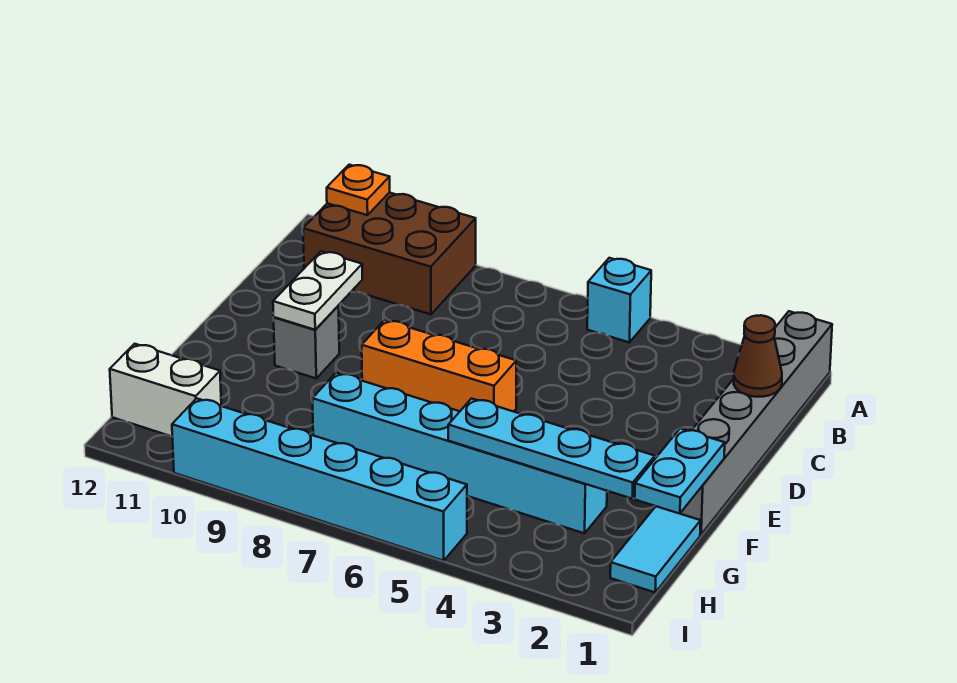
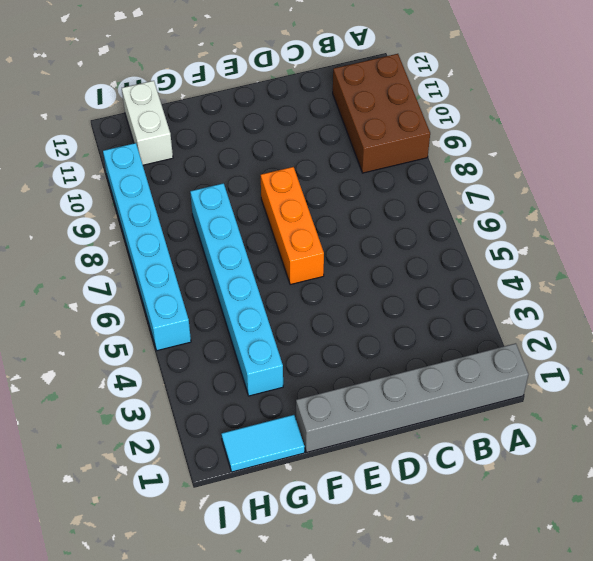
none -> cyan 1x1 brick [587,258,651,342]
none -> grey 1x1 brick [274,306,339,378]
none -> orange 1x1 plate [327,165,390,215]

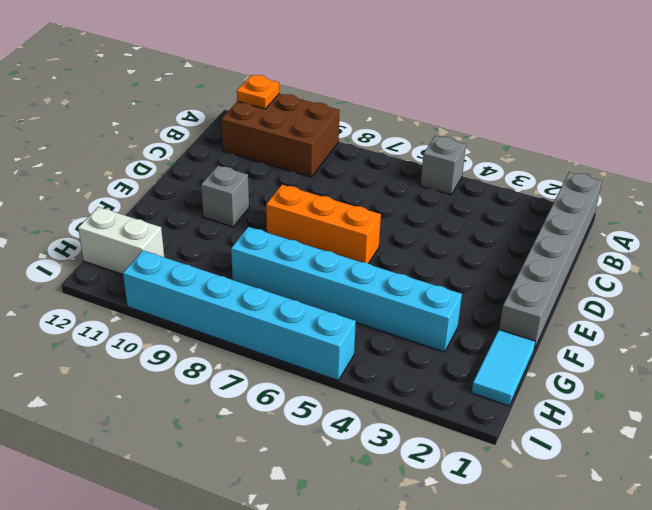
grey 1x1 brick [421,136,466,195] -> cyan 1x1 brick [587,258,651,342]
none -> brown 1x1 cone [734,315,782,397]
none -> white 1x2 plate [273,251,362,330]
none -> cyan 1x2 plate [635,429,725,514]

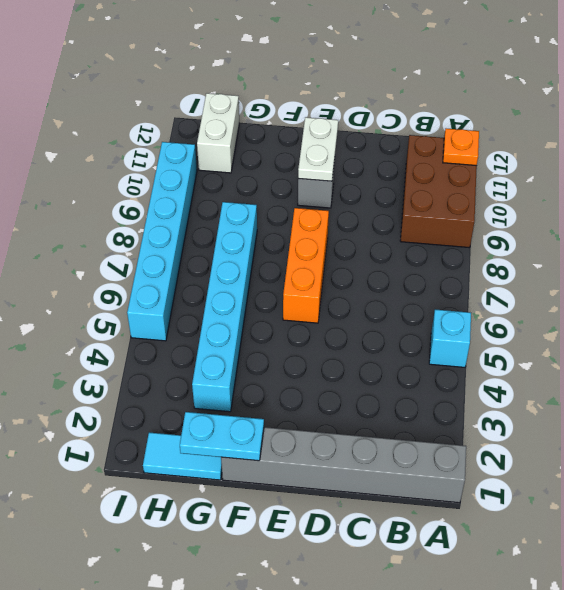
white 1x2 plate [298,117,338,181] -> white 1x2 plate turned to [273,251,362,330]
none -> brown 1x1 cone [734,315,782,397]
none -> cyan 1x4 plate [448,399,655,499]

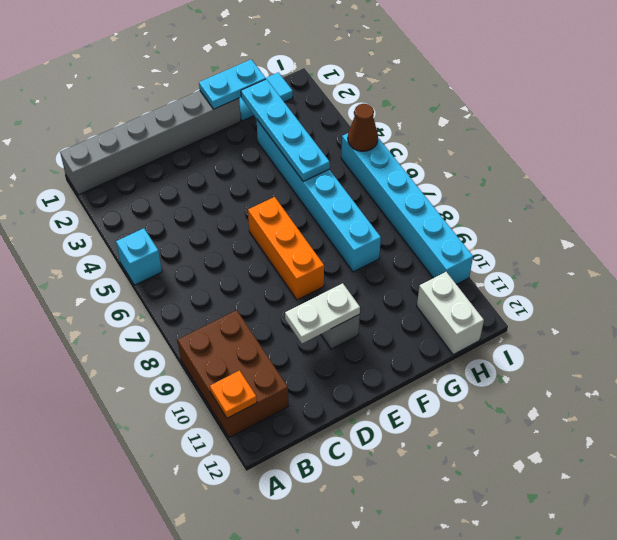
brown 1x1 cone [348,104,378,151] -> brown 1x1 cone moved to [734,315,782,397]

